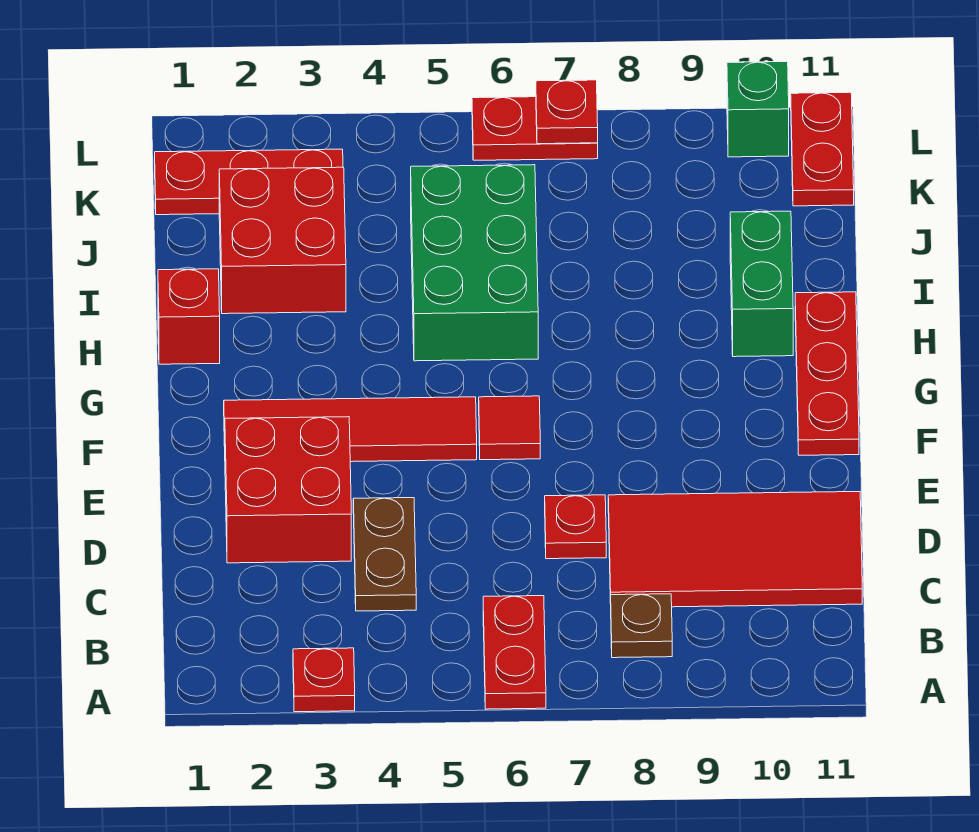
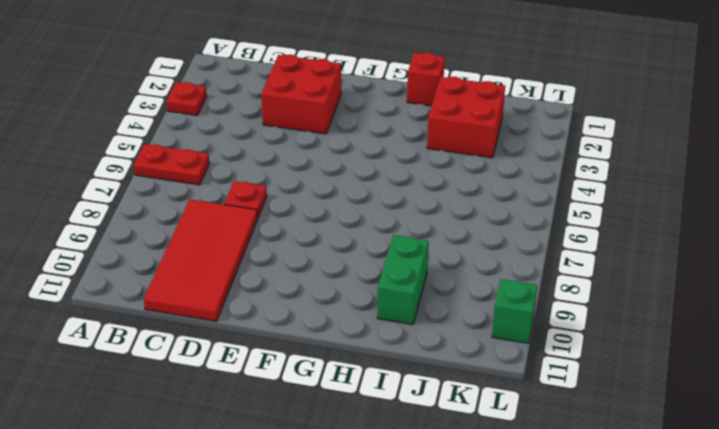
green 1x2 brick [377,235,429,325] -> green 1x2 brick turned to [730,211,793,357]
none -> brown 1x1 plate [611,594,672,658]
none -> brown 1x2 plate [353,498,416,611]
none -> red 1x4 tile [224,397,477,462]

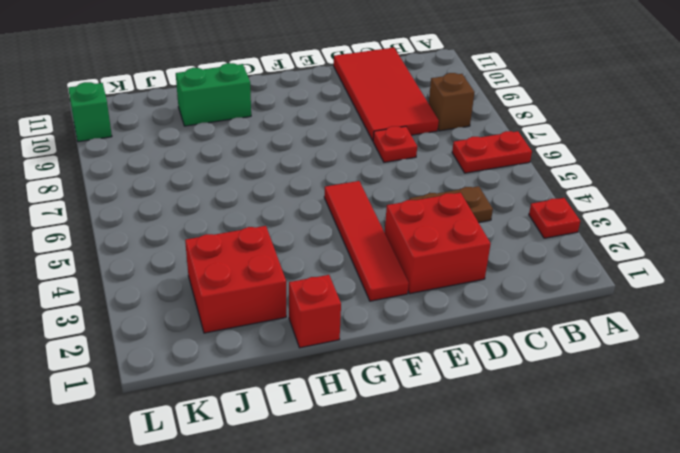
brown 1x1 brick [429,73,474,131] -> brown 1x1 plate [611,594,672,658]
none -> red 1x1 tile [479,396,540,460]
none -> red 1x3 plate [795,292,859,455]
none -> green 2x3 brick [411,165,538,361]

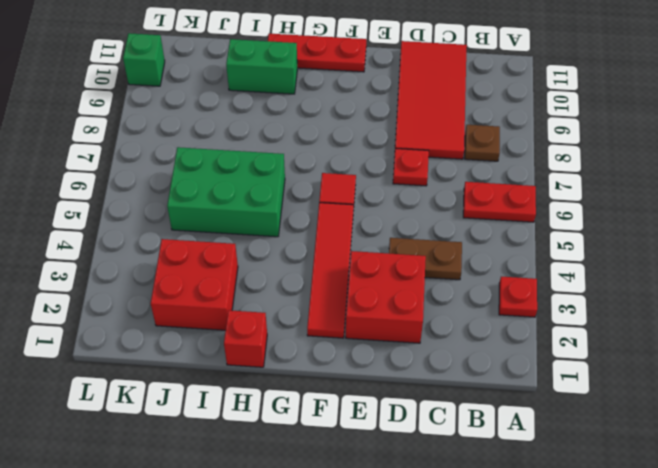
none -> red 1x3 plate [155,149,343,215]
none -> red 1x2 plate [791,92,854,206]
none -> red 1x2 plate [472,97,598,160]

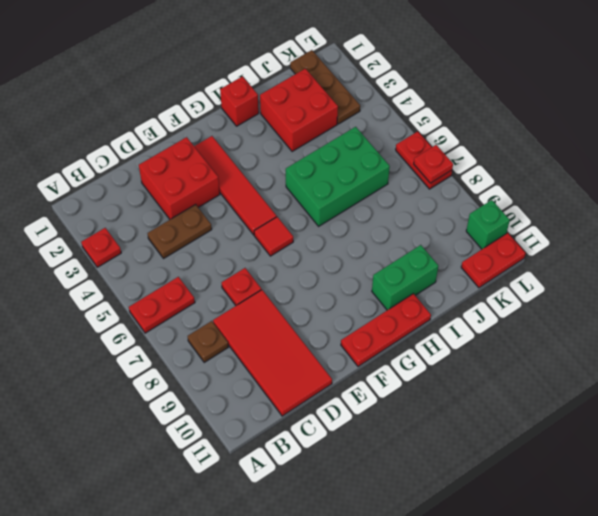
brown 1x3 plate [290,50,360,124] -> red 1x3 plate [155,149,343,215]

